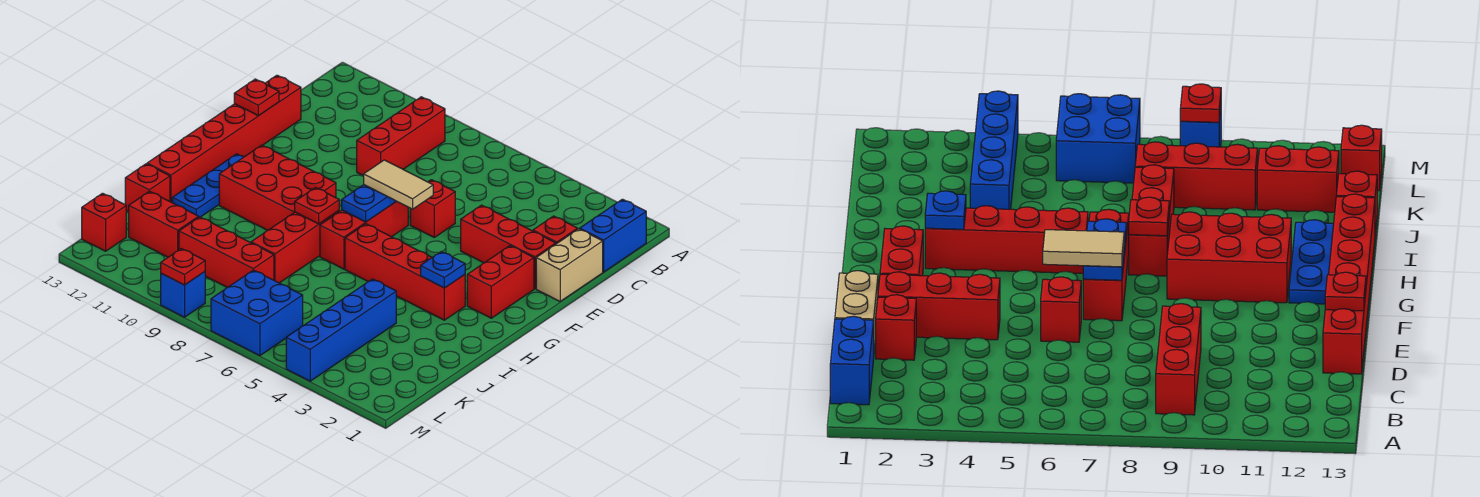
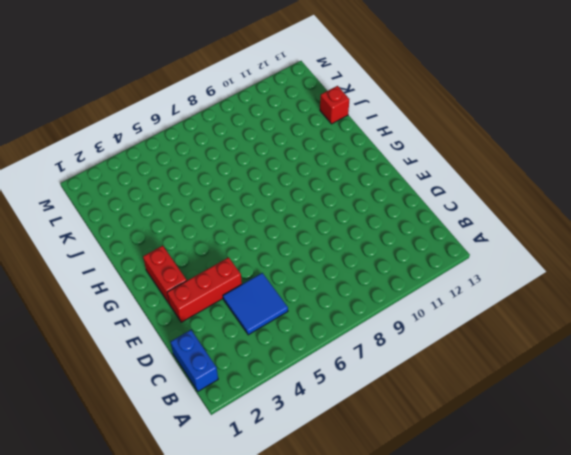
blue 2x2 tile [223,273,288,335] -> none
none -> red 1x3 brick [357,97,445,176]
none -> tan 1x2 brick [536,229,603,301]
none -> red 1x1 brick [533,216,578,244]

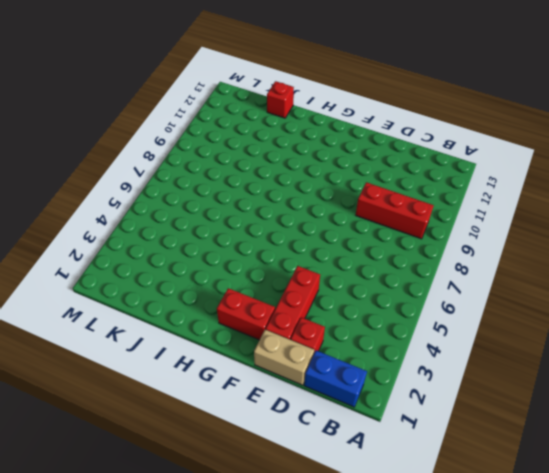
none -> red 1x6 brick [147,75,301,202]
none -> red 1x1 brick [410,180,455,237]
none -> red 1x3 brick [320,201,408,269]

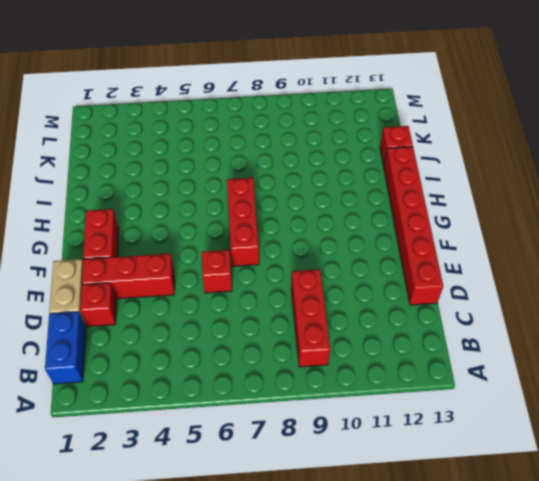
none -> red 2x3 brick [219,145,336,230]
none -> blue 1x3 plate [172,154,244,217]
none -> red 1x4 brick [345,224,465,320]

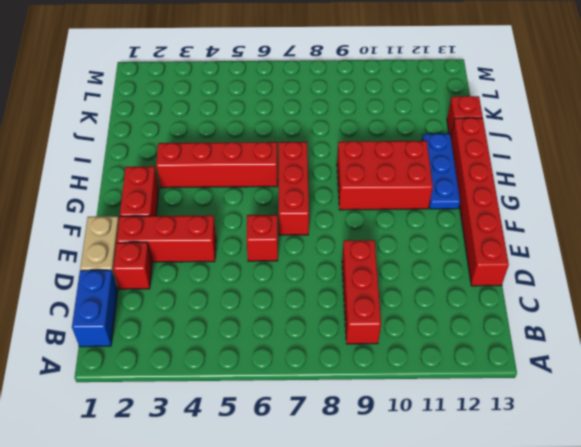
none -> red 1x3 brick [251,211,339,283]
none -> blue 1x4 brick [286,279,396,381]
none -> red 1x3 brick [179,217,274,288]

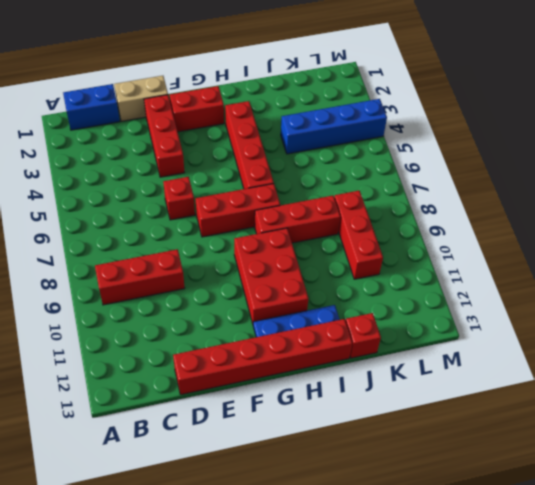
none -> red 1x1 brick [533,216,578,244]
none -> red 1x2 brick [129,191,199,257]
none -> blue 2x2 brick [211,270,303,356]

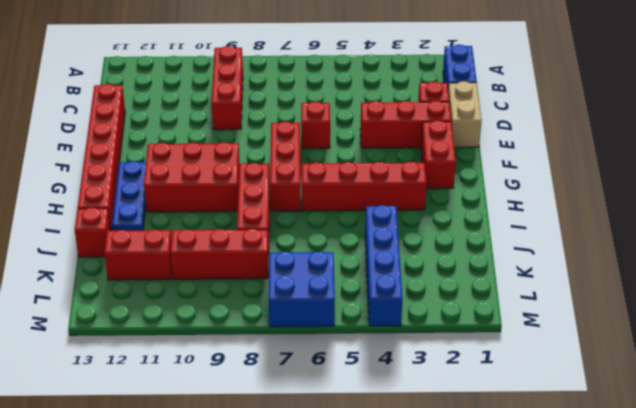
none -> red 1x1 brick [82,193,126,251]
none -> blue 1x1 brick [161,272,205,317]
none -> red 1x1 plate [234,79,279,116]

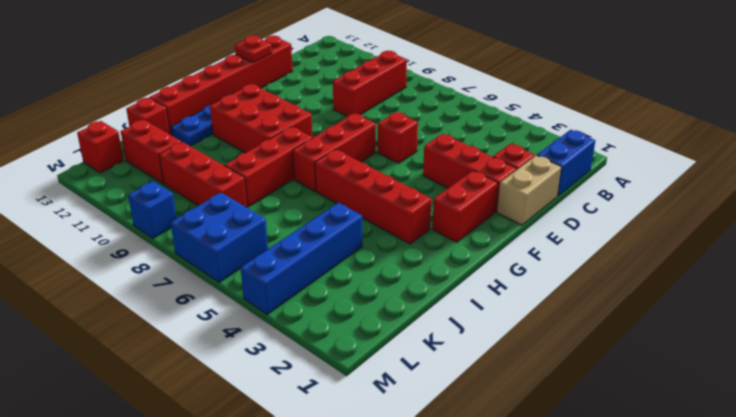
none -> blue 1x2 plate [342,185,396,222]
none -> blue 1x1 plate [421,252,465,288]
none -> red 1x1 plate [295,188,339,224]

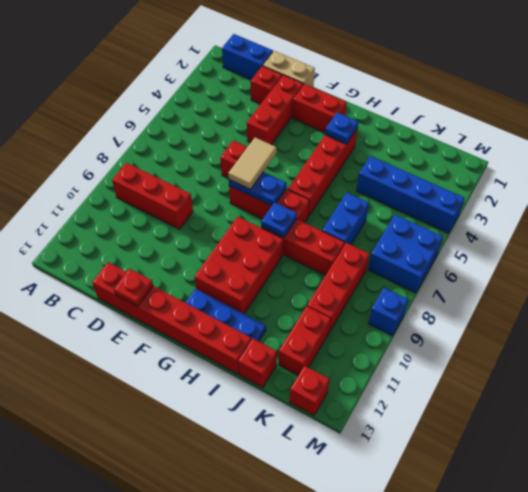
blue 1x1 plate [261,202,297,238] -> red 1x1 plate [295,188,339,224]
blue 1x2 brick [322,193,369,245] -> none
none -> red 1x1 plate [161,249,205,285]

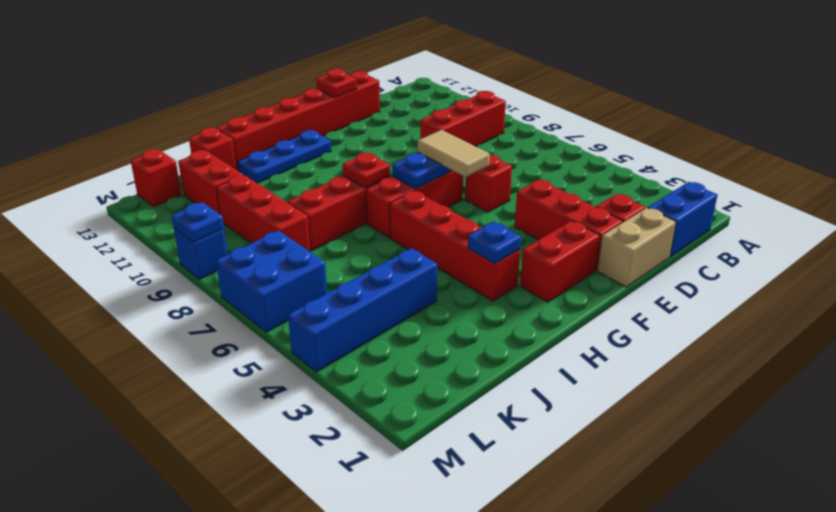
blue 1x1 plate [172,202,224,242] -> red 1x1 plate [161,249,205,285]
none -> red 2x3 brick [219,145,336,230]

